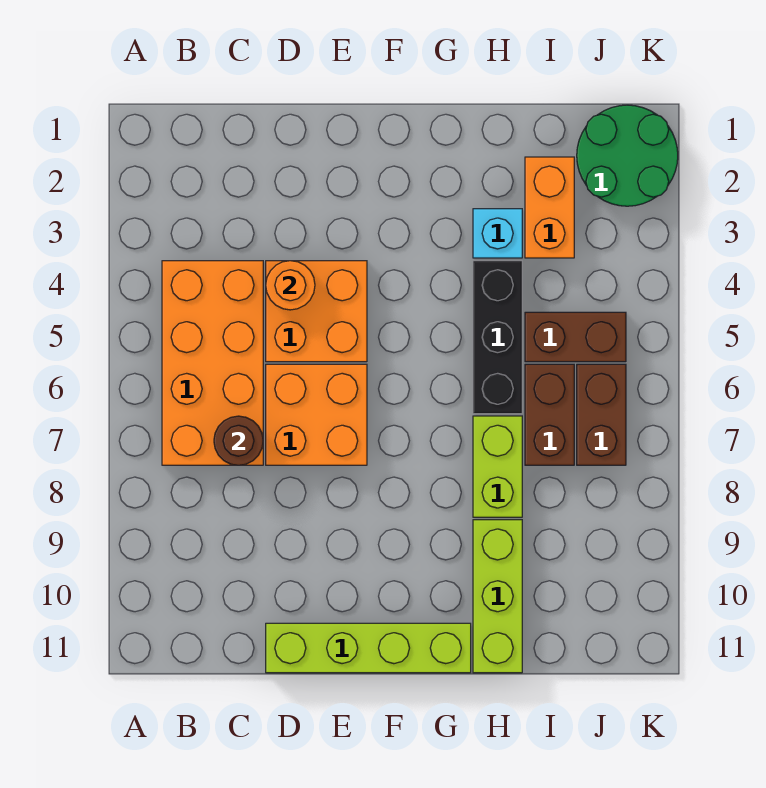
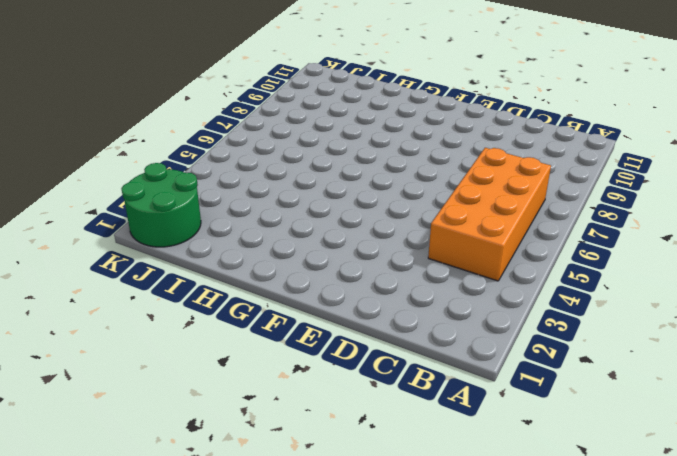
none -> orange 2x2 brick [266,261,367,362]
none -> orange 2x2 brick [266,364,367,465]
none -> lime 1x4 brick [266,623,471,673]

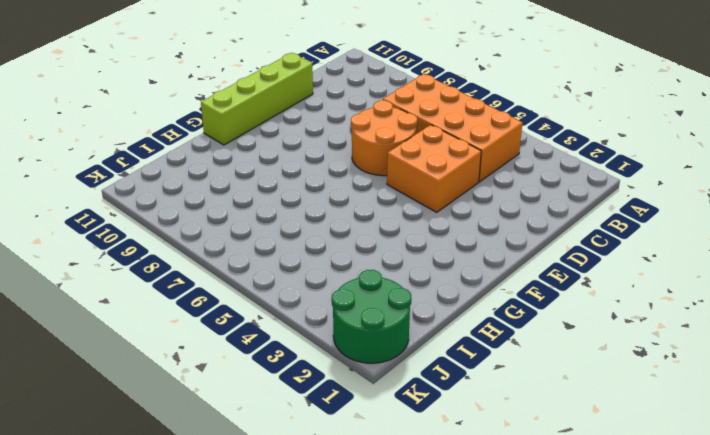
orange 2x2 round brick [351,100,417,176] -> orange 2x2 brick [266,364,367,465]
none -> cyan 1x1 brick [473,209,522,258]
none -> black 1x3 brick [473,261,522,414]
none -> lime 1x2 brick [473,416,522,517]

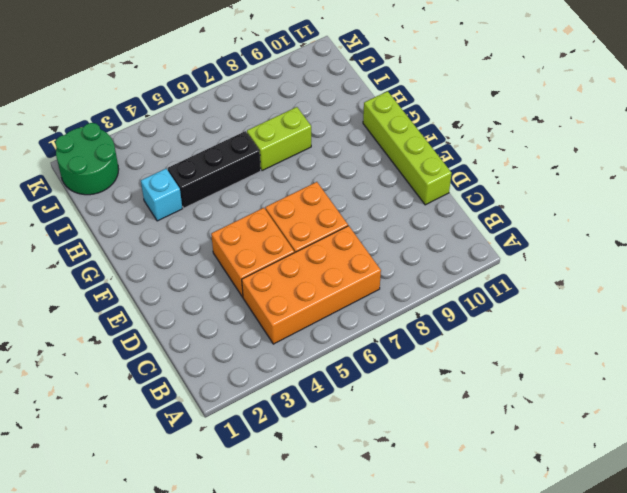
none -> lime 1x3 brick [473,520,522,673]
none -> orange 1x2 brick [525,157,574,258]
none -> brown 1x2 brick [525,312,626,362]

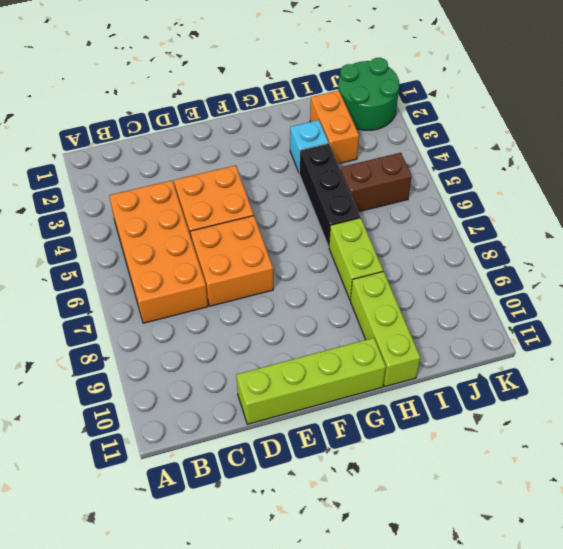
none -> brown 1x2 brick [525,364,574,465]
none -> brown 1x2 brick [577,364,626,465]
none -> brown 1x1 round brick [214,416,263,465]

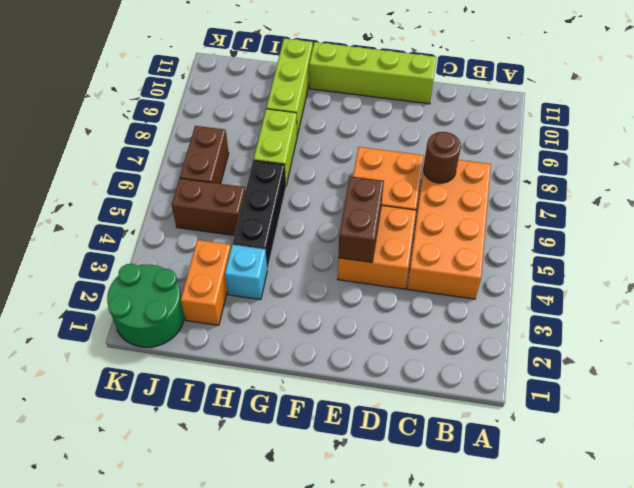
brown 1x2 brick [338,176,384,263] -> brown 1x2 brick moved to [525,364,574,465]
none -> orange 1x1 round brick [266,261,315,310]

